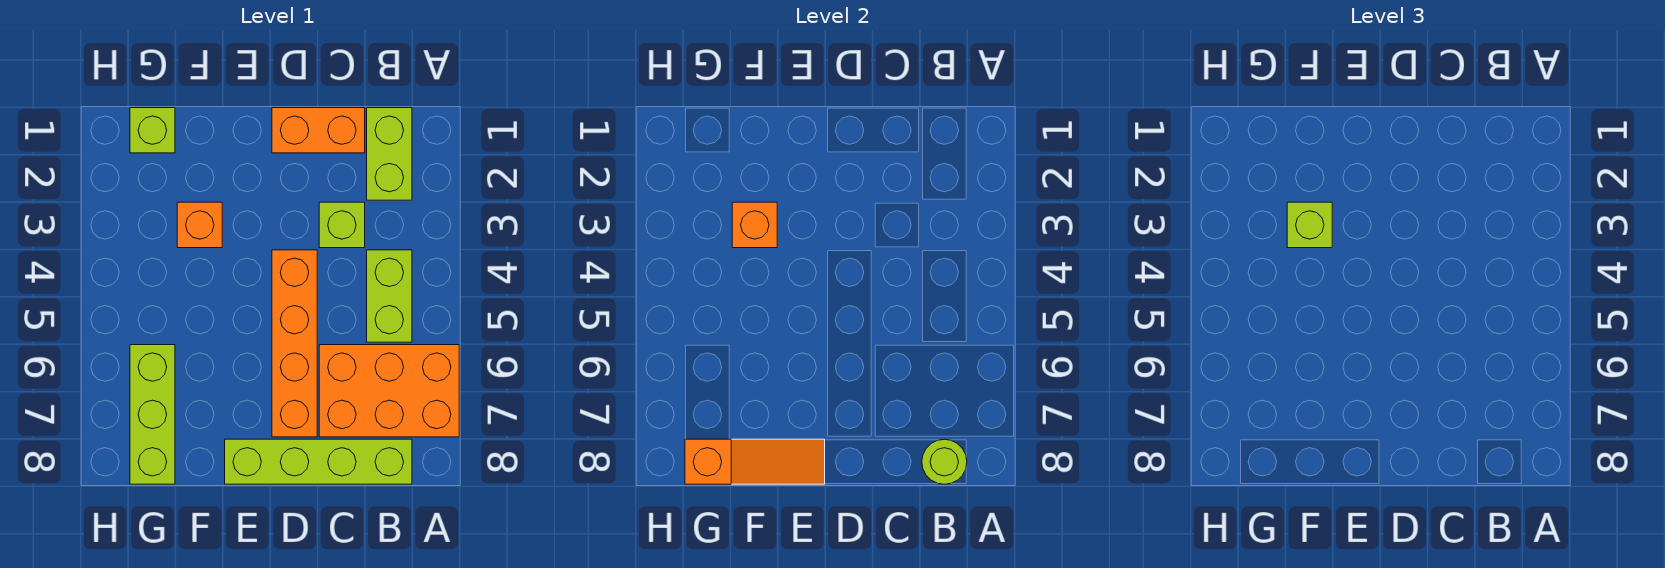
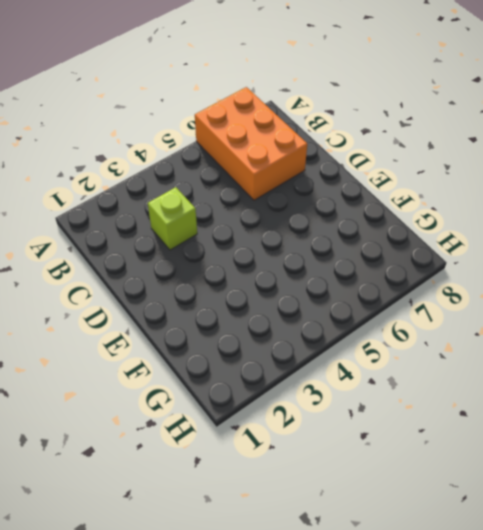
none -> lime 1x2 brick [367,108,412,200]
none -> lime 1x2 brick [367,250,412,342]
none -> lime 1x4 brick [225,439,412,484]

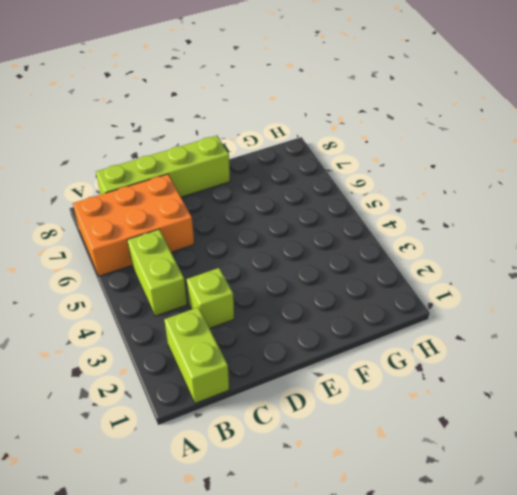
none -> orange 1x2 brick [272,108,365,153]
none -> orange 1x4 brick [272,250,317,437]
none -> orange 1x1 brick [177,202,222,248]

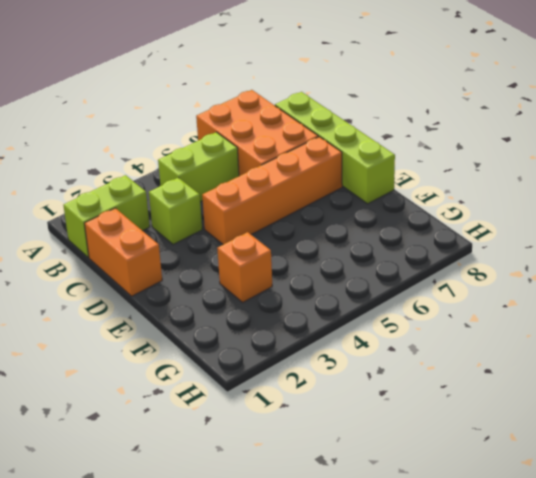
none -> lime 1x1 brick [130,108,175,153]
none -> lime 1x3 brick [130,345,175,484]
none -> lime 1x1 round brick [922,439,967,484]

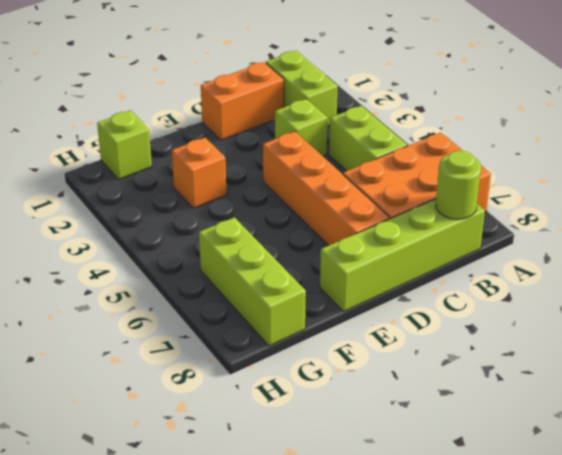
none -> orange 1x3 slope [685,439,825,484]
none -> orange 1x1 brick [732,202,777,248]
none -> lime 1x1 brick [1287,202,1332,248]

